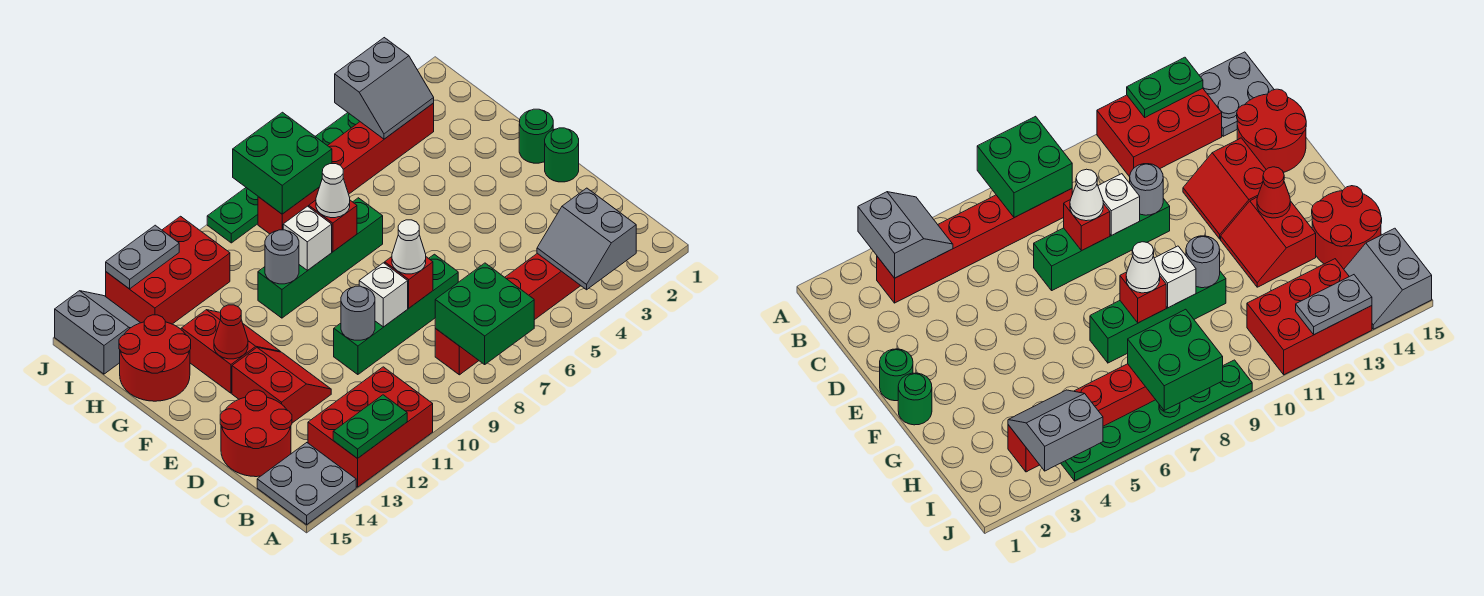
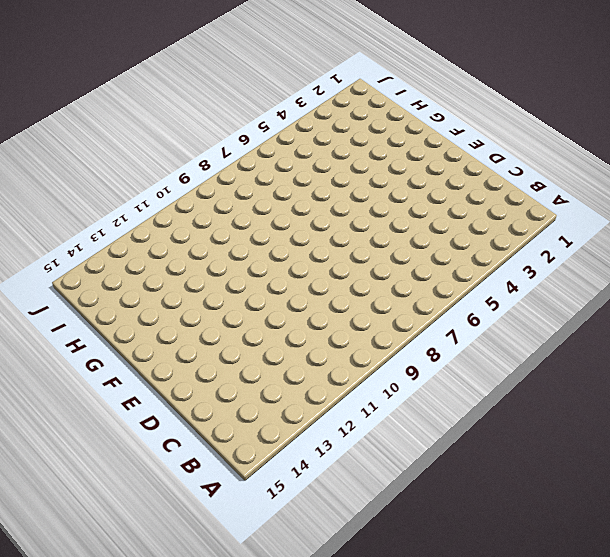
none -> red 2x3 brick [308,367,433,487]
none -> grey 2x2 plate [257,443,356,525]
none -> red 1x6 brick [435,253,581,375]
none -> red 2x2 round brick [220,390,292,477]

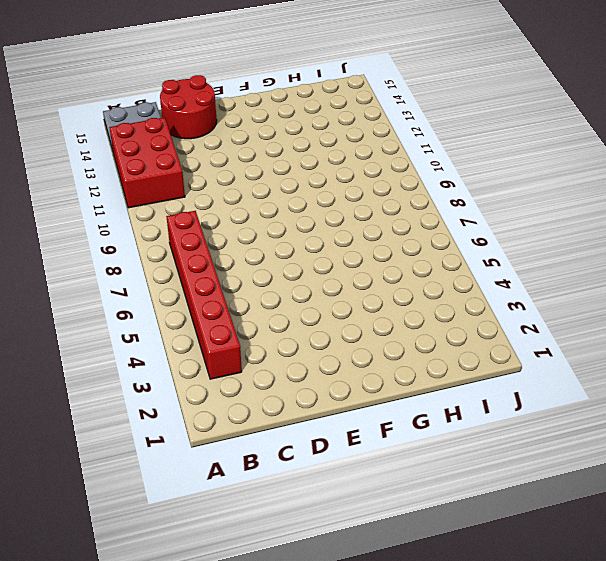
none -> green 1x4 brick [334,254,458,375]
none -> red 2x2 slope [232,347,331,423]
none -> green 1x1 round brick [545,128,579,182]
none -> green 1x1 round brick [519,109,553,163]

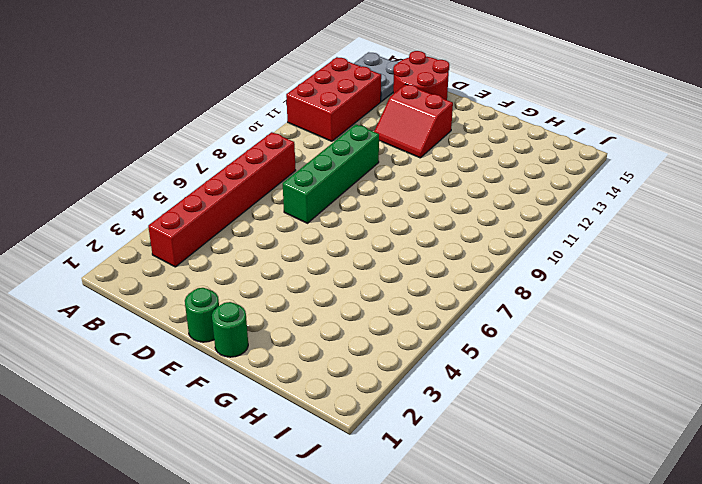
none -> red 2x2 slope [181,310,280,393]
none -> green 1x4 brick [258,198,383,318]
none -> red 2x2 round brick [119,315,191,401]
none -> red 1x6 brick [258,103,434,234]

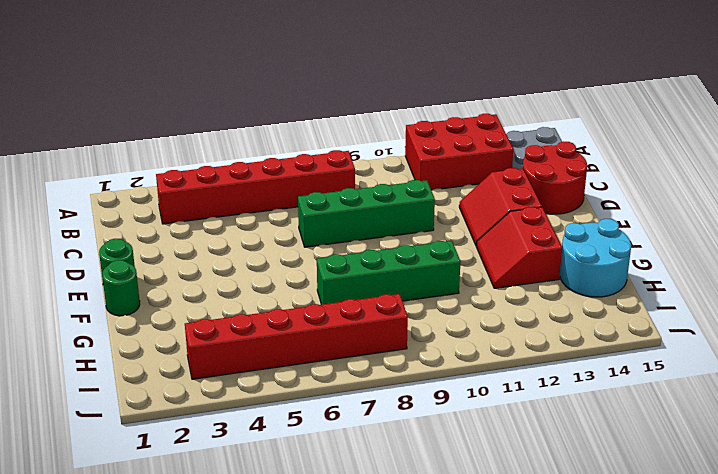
cyan 2x2 round brick [560,219,631,297] -> red 2x2 round brick [119,315,191,401]
none -> red 2x3 brick [106,216,230,324]
none -> grey 2x2 slope [55,291,140,374]
none -> green 1x6 plate [207,113,360,243]
none -> grey 2x2 slope [537,188,636,290]

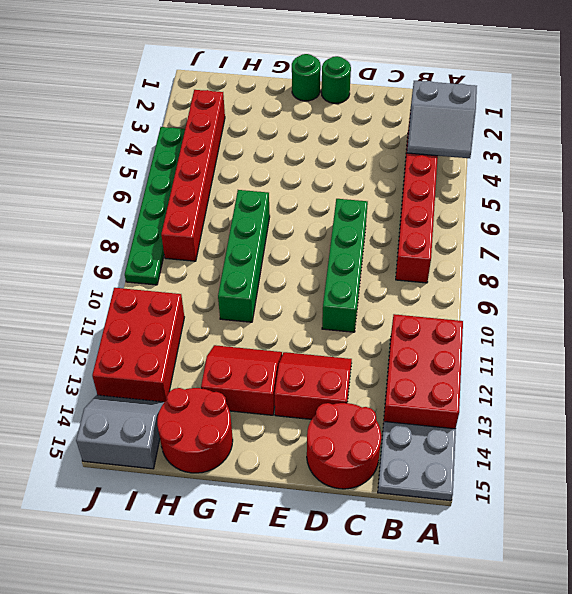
none -> green 2x2 brick [435,263,534,364]
none -> green 1x2 plate [333,395,407,459]
none -> red 1x1 brick [385,257,433,308]
none -> white 1x1 brick [359,263,408,327]

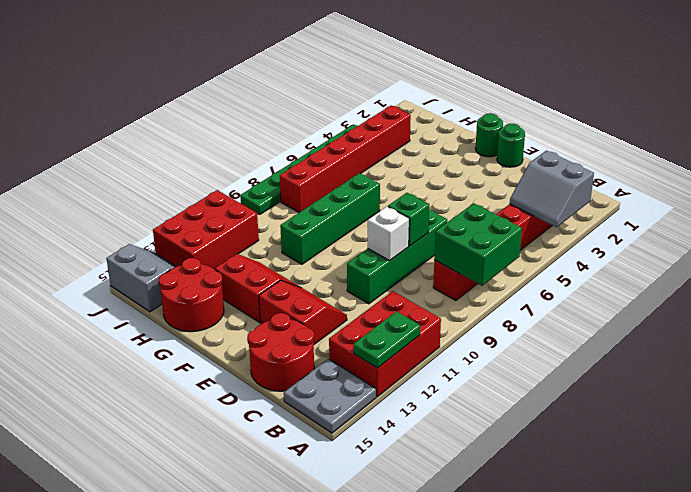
green 1x1 brick [388,193,429,246] -> red 1x1 brick [385,257,433,308]
none -> grey 1x1 round brick [341,286,375,340]
none -> red 1x1 cone [214,305,248,359]
none -> red 1x1 brick [309,200,357,252]
none -> white 1x1 brick [283,206,332,270]

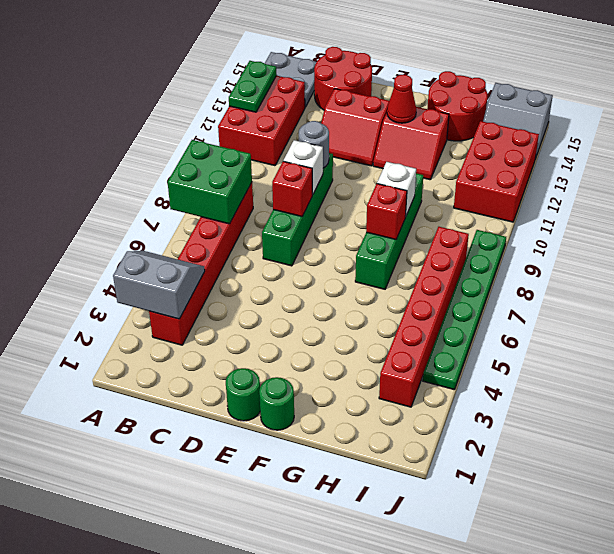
none -> grey 1x1 round brick [265,230,299,284]
none -> grey 2x2 slope [335,38,434,139]
none -> green 2x2 brick [233,112,332,214]
none -> grey 1x2 plate [106,225,179,289]

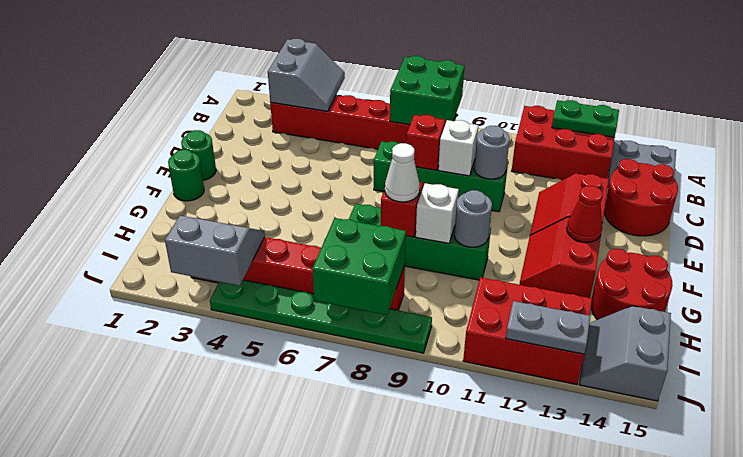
none -> white 1x1 cone [392,220,426,274]

